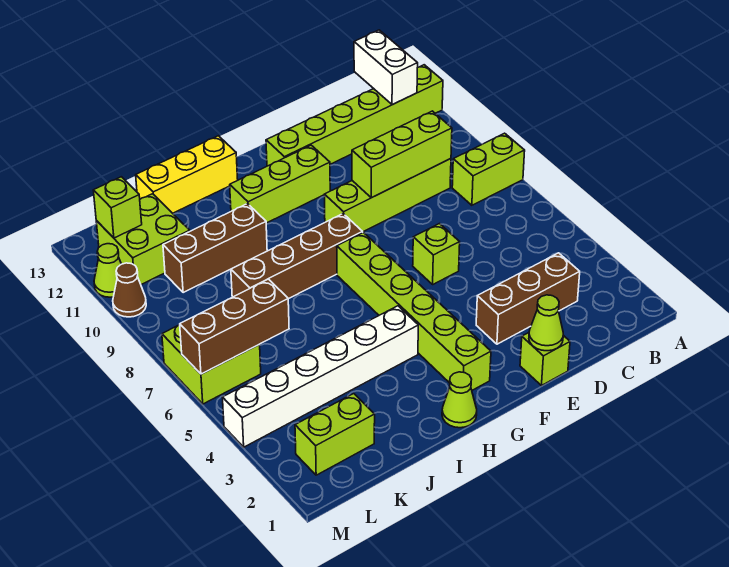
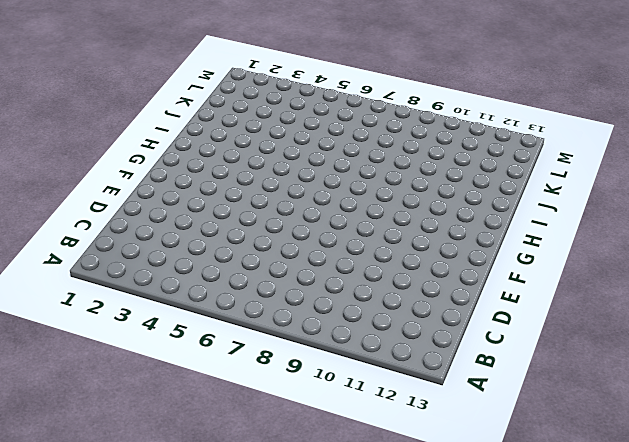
none -> lime 1x2 brick [452,133,525,205]
none -> lime 1x6 brick [266,65,443,166]
none -> brown 1x3 brick [476,253,580,344]

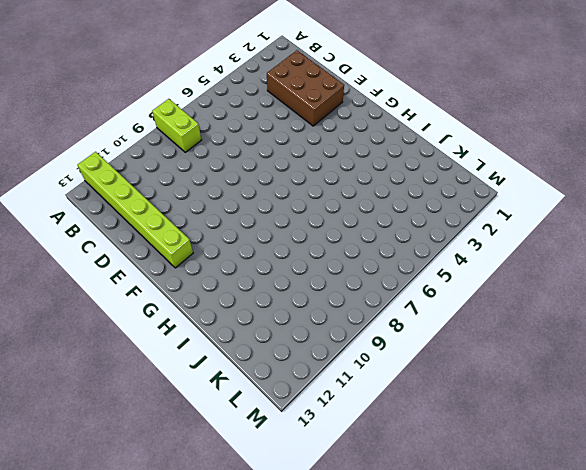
brown 2x3 brick [267,51,344,126] -> brown 1x3 brick [476,253,580,344]
none -> lime 1x4 brick [324,159,451,232]
none -> lime 1x1 brick [520,333,570,386]
none -> lime 1x1 brick [413,224,460,284]

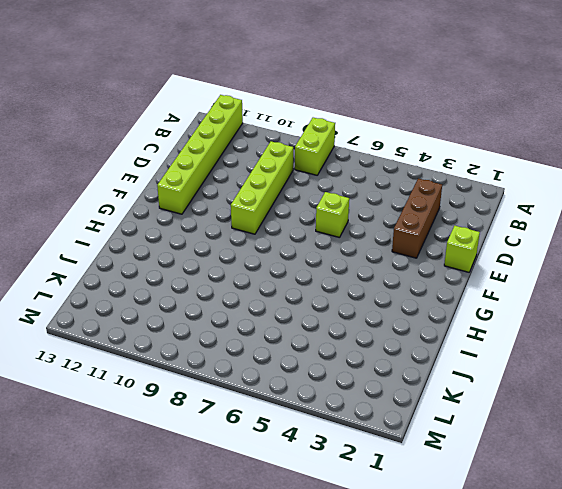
none -> lime 1x3 brick [230,145,330,223]
none -> lime 1x6 brick [337,233,491,390]
none -> brown 1x4 brick [231,214,363,299]

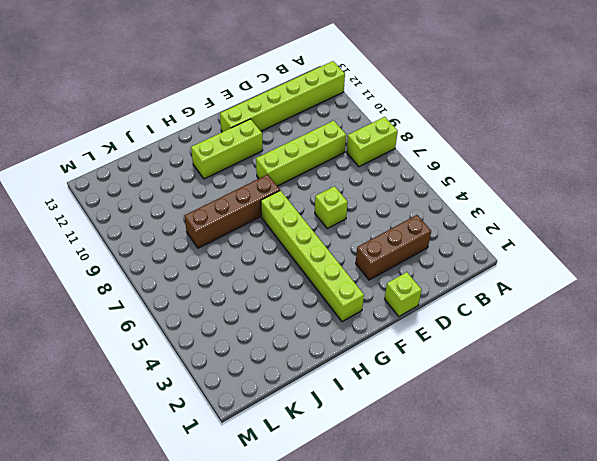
none -> lime 1x1 cone [442,372,477,428]
none -> white 1x6 brick [222,306,418,447]
none -> yellow 1x3 brick [136,136,238,213]

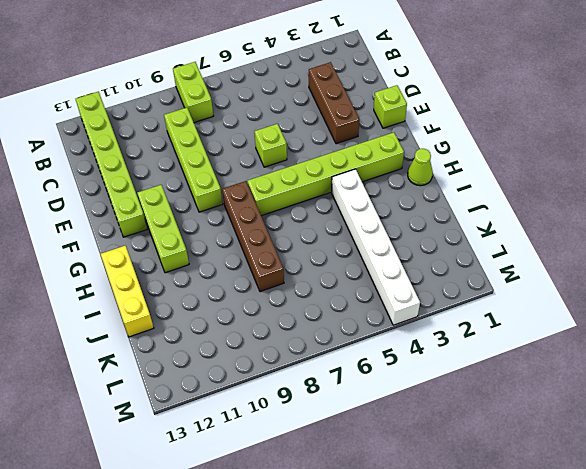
none -> brown 1x3 brick [163,204,267,292]
none -> lime 1x2 brick [295,394,375,475]
none -> lime 2x2 brick [96,194,190,284]

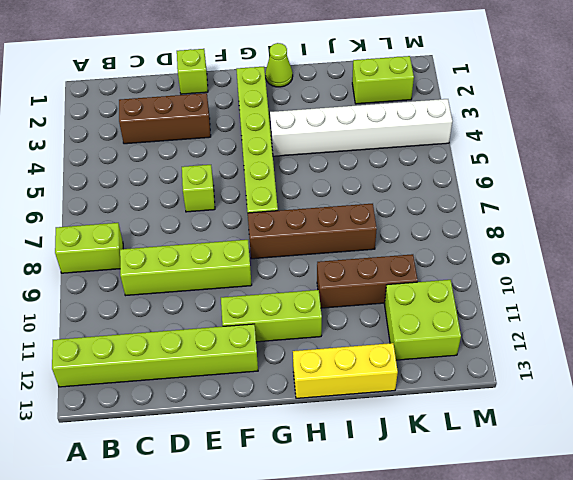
none -> lime 2x2 brick [162,325,261,404]
none -> brown 1x1 cone [113,263,146,317]
none -> lime 1x1 cone [94,244,121,297]

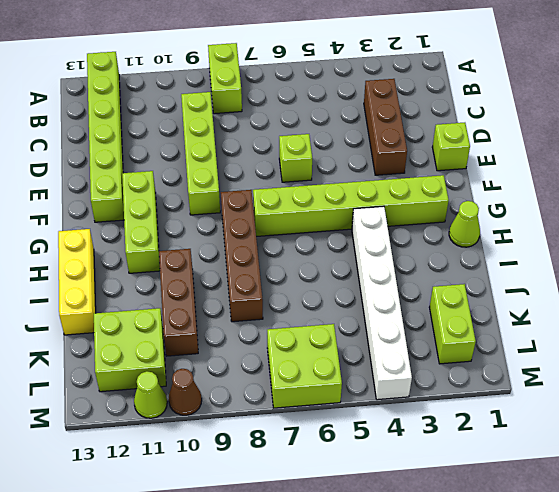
none -> white 1x2 brick [354,30,418,105]
none -> lime 1x3 brick [352,111,452,198]
none -> lime 1x1 cone [529,295,563,351]

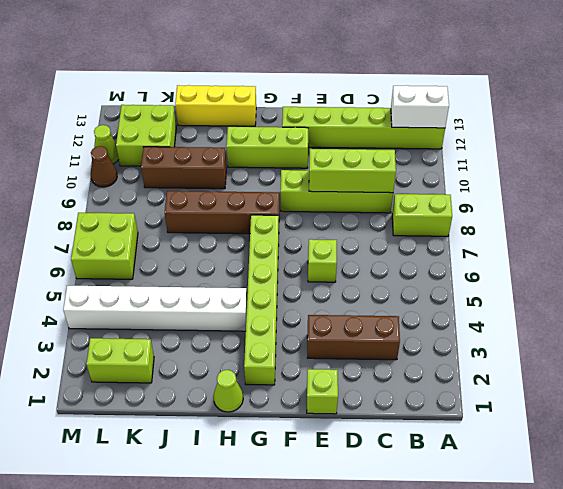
white 1x2 brick [391,85,449,128] -> white 1x2 brick turned to [354,30,418,105]
none -> lime 1x1 cone [529,295,563,351]
none -> brown 1x3 brick [180,279,289,374]
none -> lime 1x1 brick [93,177,142,238]

